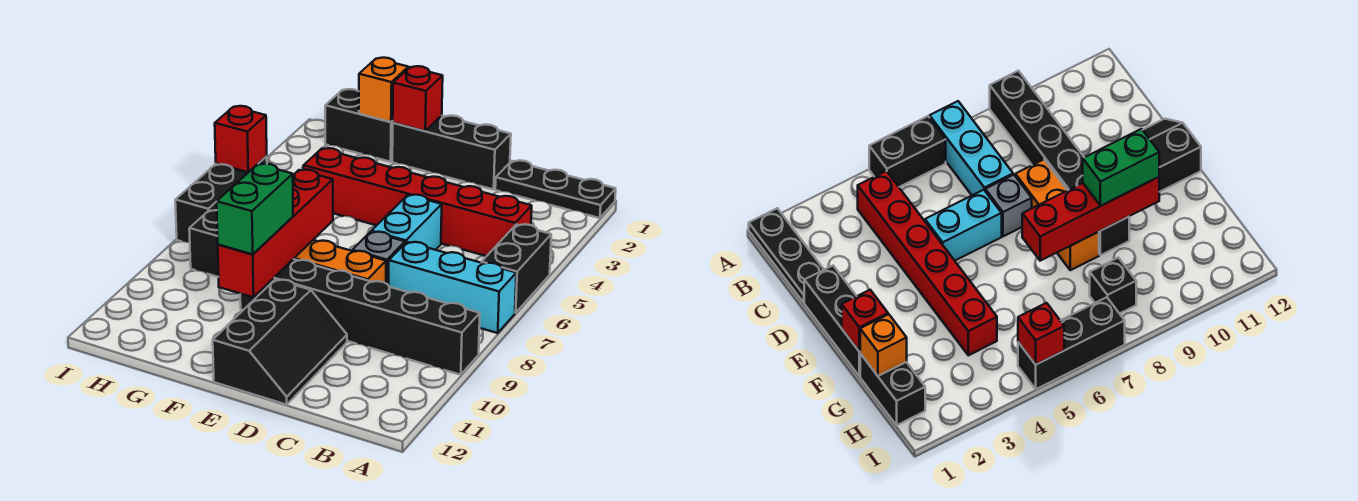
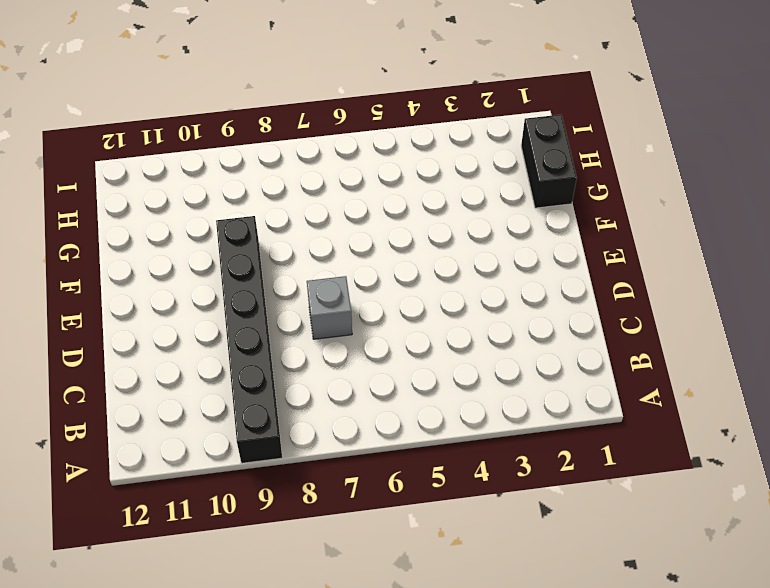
none -> black 1x3 plate [495,160,616,218]
none -> black 1x2 brick [482,224,551,313]
none -> cyan 1x3 brick [389,242,516,333]

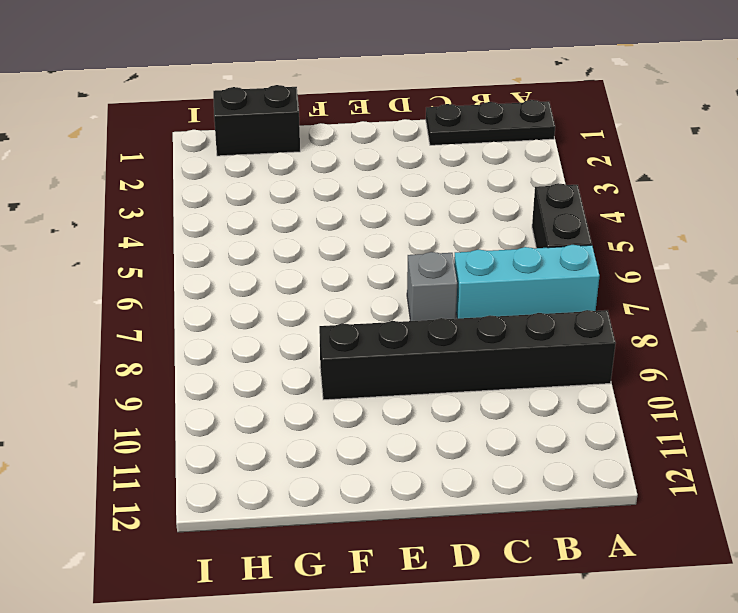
none -> red 1x6 brick [304,148,532,256]
none -> black 1x3 brick [392,116,511,190]
none -> cyan 1x2 brick [371,195,442,250]

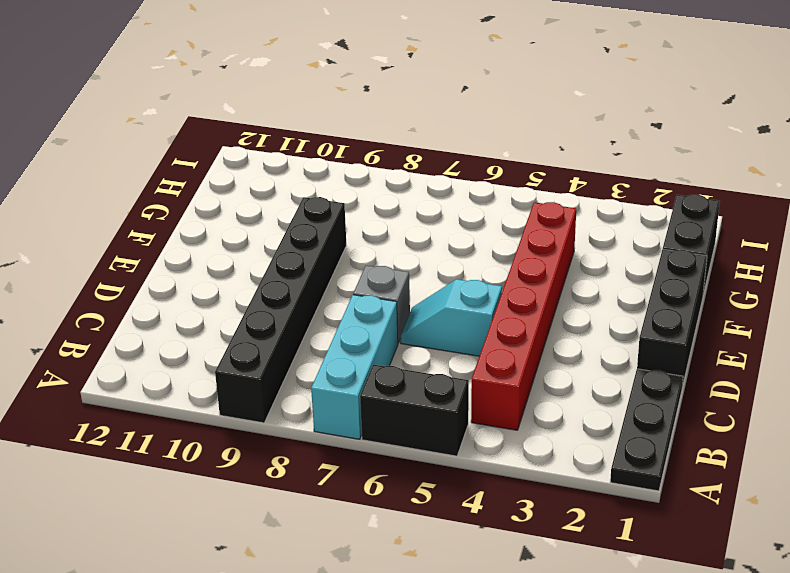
cyan 1x2 slope [401,279,502,356] -> cyan 1x2 brick [371,195,442,250]
none -> orange 1x3 brick [294,240,386,283]
none -> black 2x3 slope [213,279,347,405]
none -> black 1x1 brick [189,210,219,277]

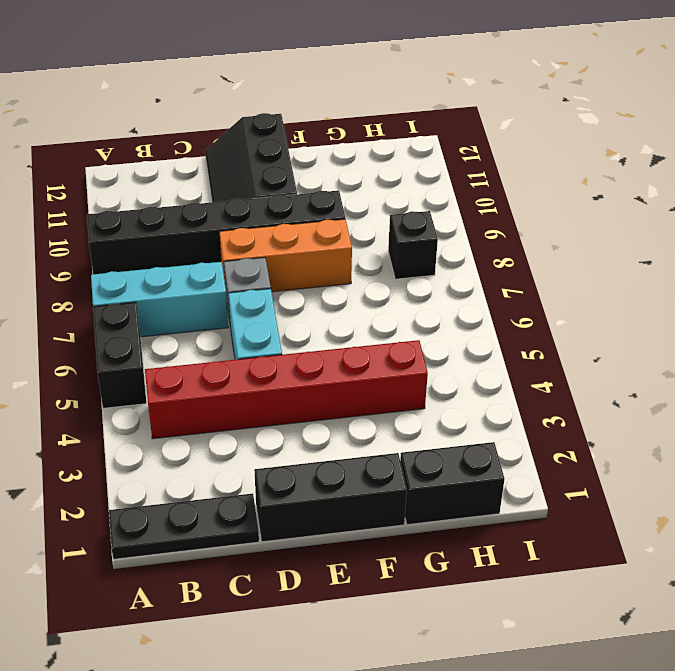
none -> black 1x3 brick [175,156,267,243]
none -> red 1x1 brick [393,66,443,131]
none -> red 1x4 brick [218,170,333,297]

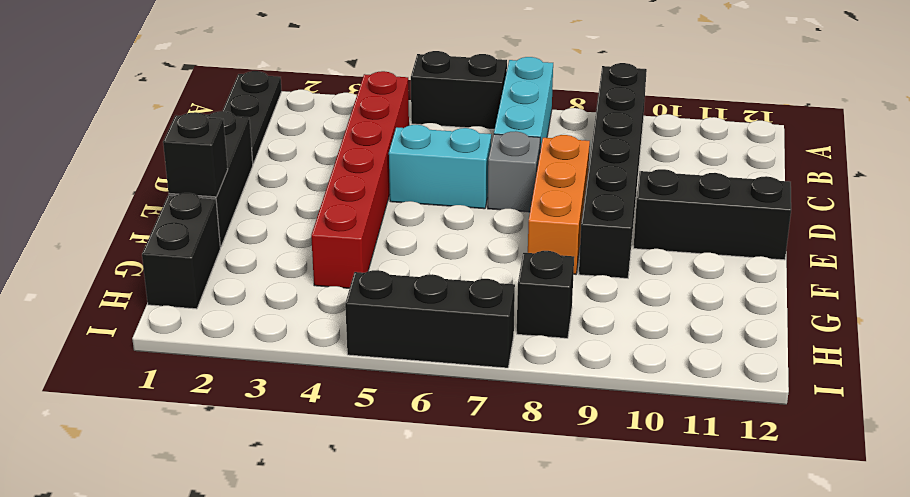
black 1x1 brick [163,112,228,197] -> red 1x1 brick [393,66,443,131]
none -> red 1x4 brick [218,170,333,297]
none -> orange 1x1 brick [359,58,408,122]
none -> red 1x1 brick [215,106,267,172]

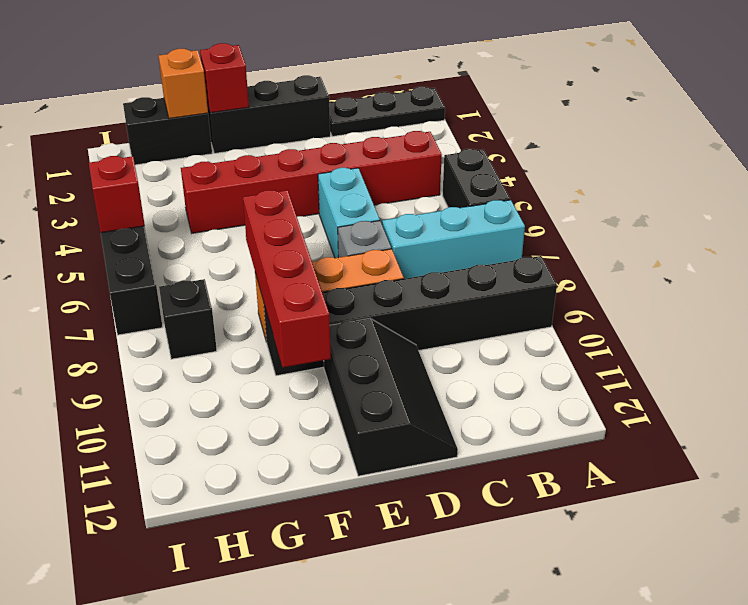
none -> green 1x2 brick [217,164,293,254]

